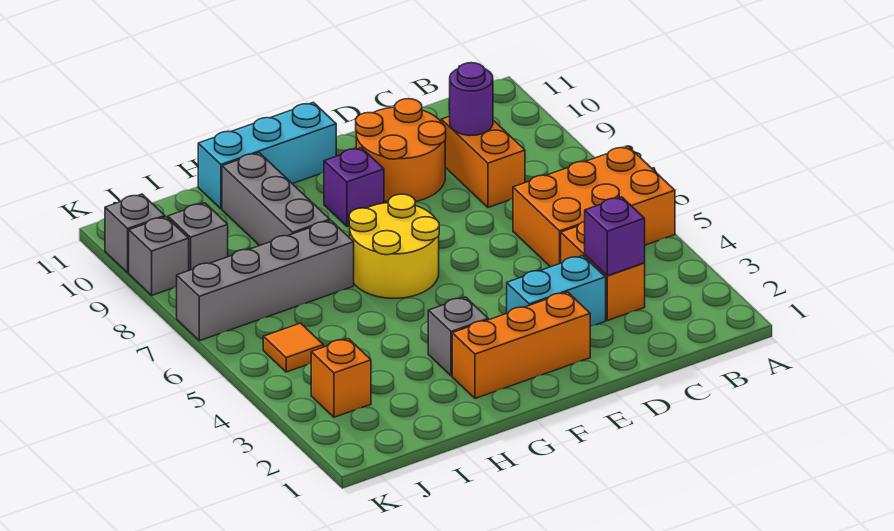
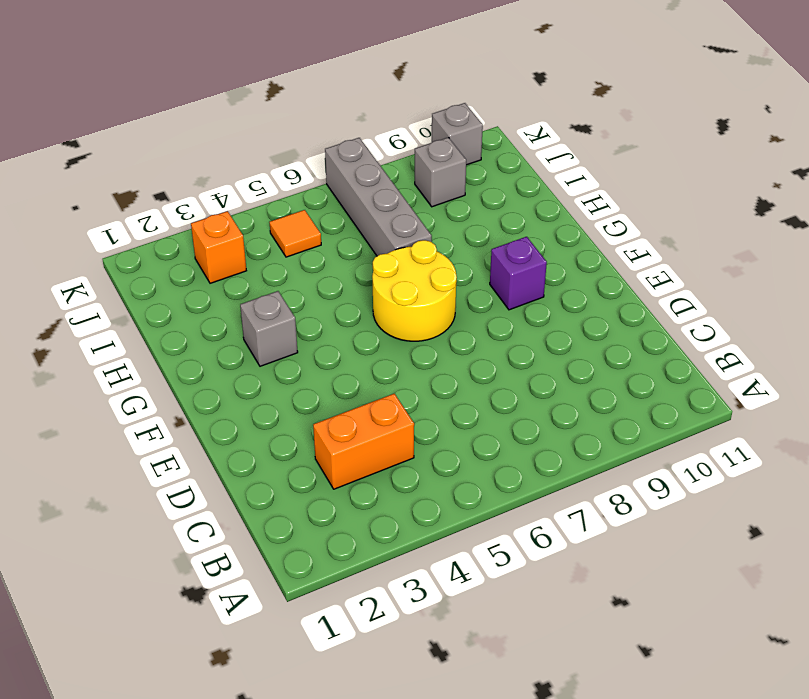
none -> orange 2x3 brick [513,146,675,267]
none -> orange 1x2 brick [441,116,525,207]
none -> cyan 1x2 brick [507,256,606,326]

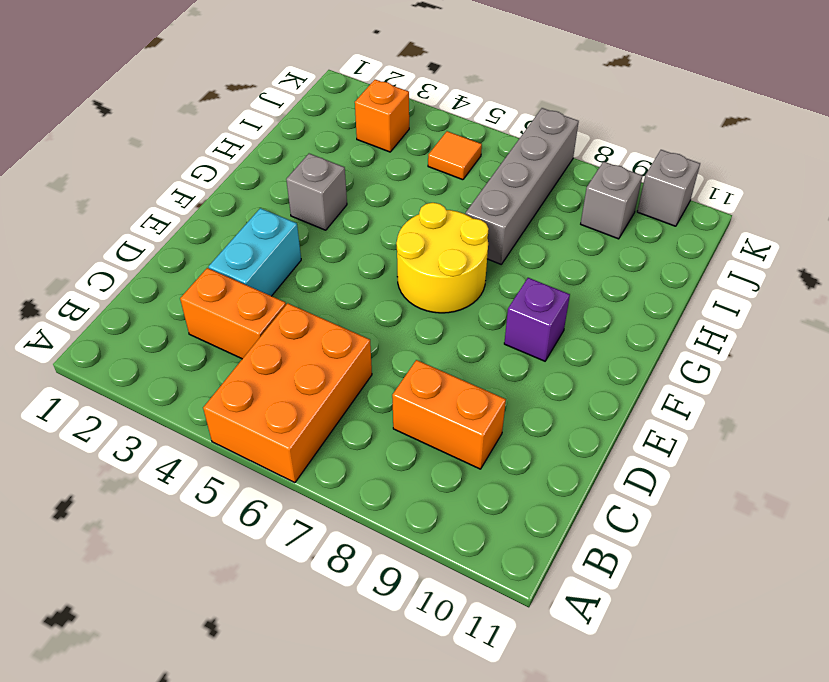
none -> orange 2x2 round brick [356,99,446,202]
none -> orange 1x3 brick [452,292,590,398]
none -> cyan 1x3 brick [198,102,336,209]

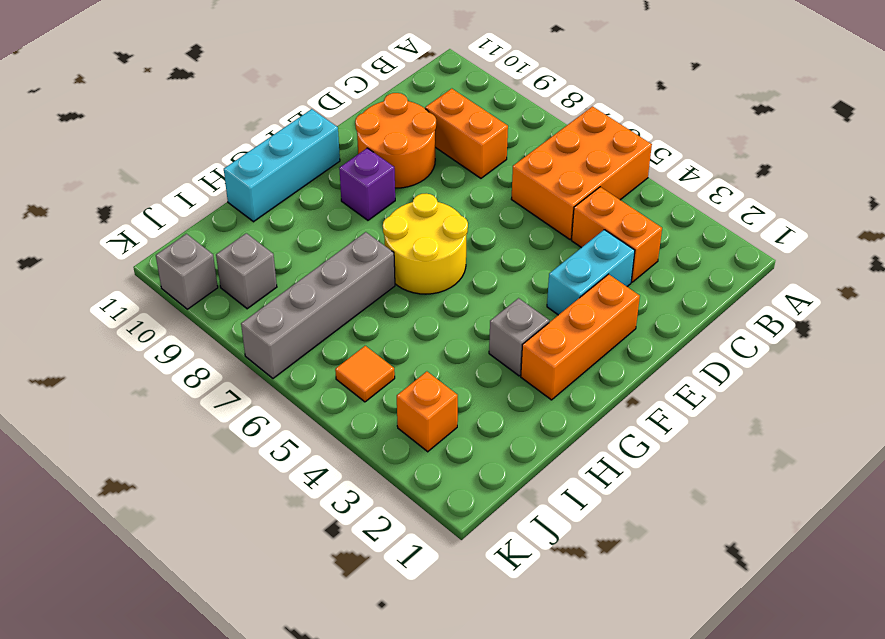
none -> grey 1x3 brick [222,153,330,245]
none -> grey 1x1 brick [129,217,189,295]
none -> purple 1x1 brick [585,197,645,276]

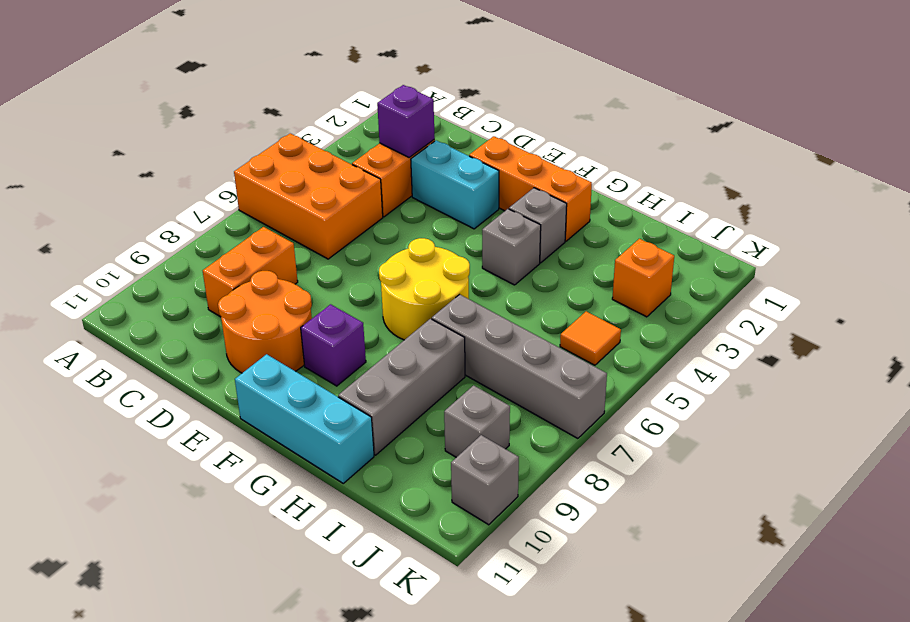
grey 1x1 brick [482,209,541,285] -> grey 1x1 brick moved to [129,217,189,295]
none -> purple 1x1 round brick [450,63,493,136]

